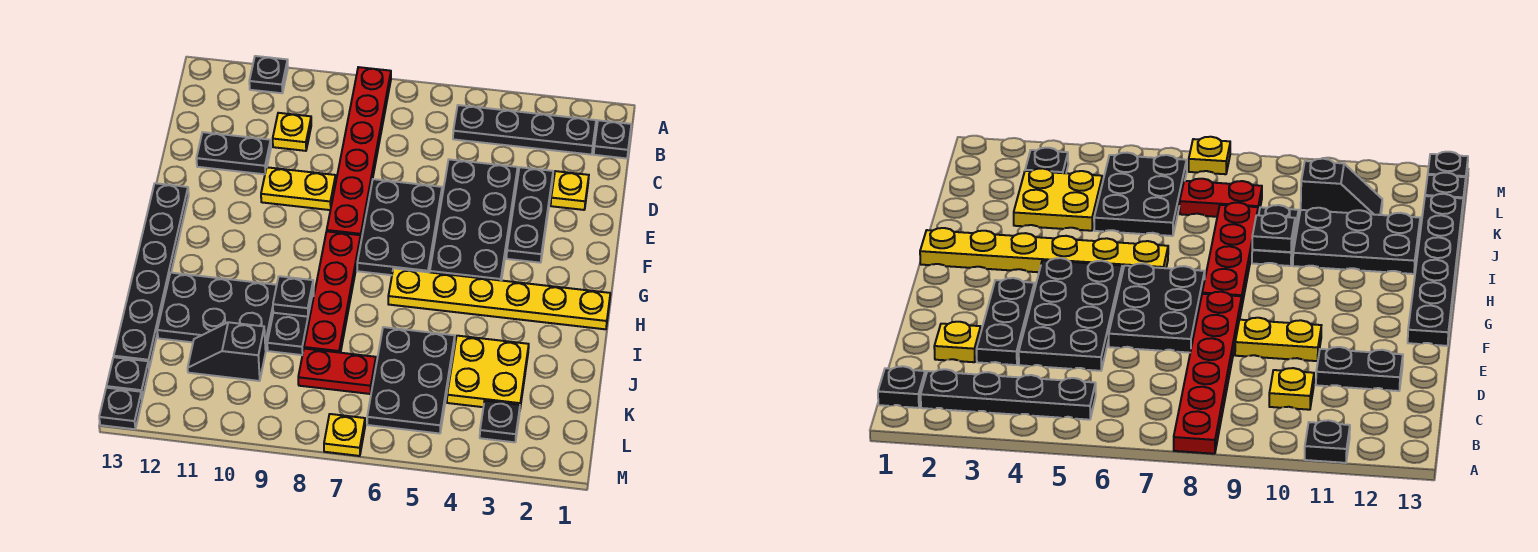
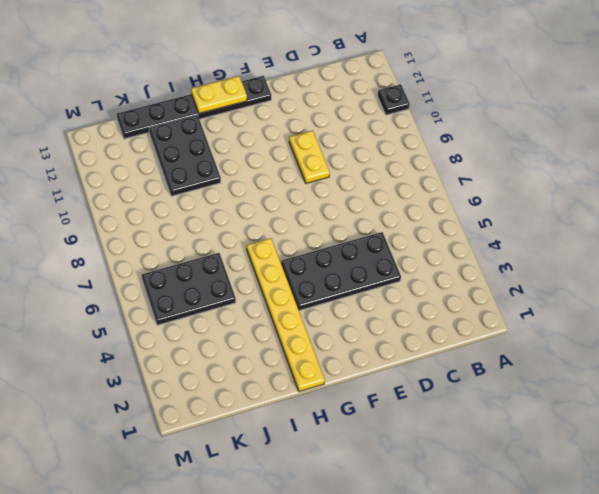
yellow 1x2 plate [191,76,247,113] -> none
none -> red 1x6 plate [327,67,391,240]
none -> black 1x1 plate [594,120,631,158]
none -> black 1x4 plate [453,105,596,155]

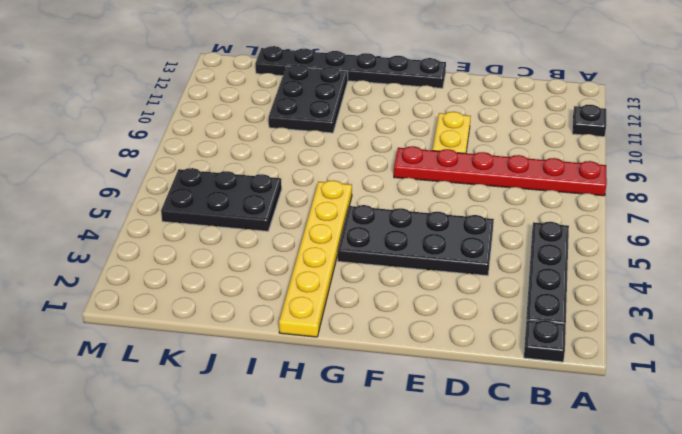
none -> yellow 1x1 plate [273,113,311,151]
none -> yellow 1x1 plate [551,171,589,210]
none -> black 1x3 plate [507,167,553,263]

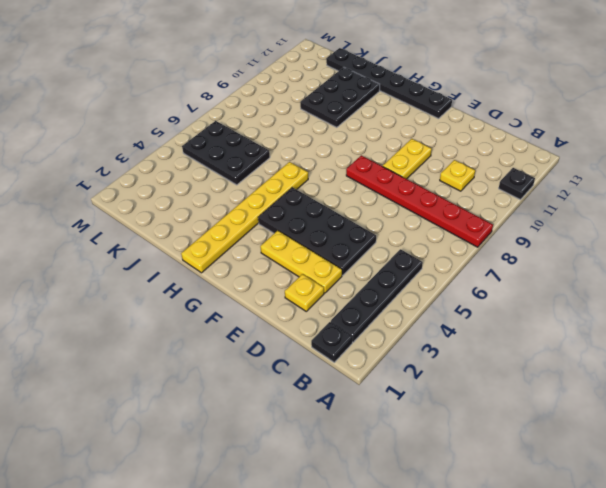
yellow 1x3 plate [260,231,342,293] -> black 1x3 plate [507,167,553,263]
none -> black 1x2 plate [196,132,271,174]
none -> black 2x3 plate [357,179,442,275]
none -> red 1x4 plate [304,231,361,353]

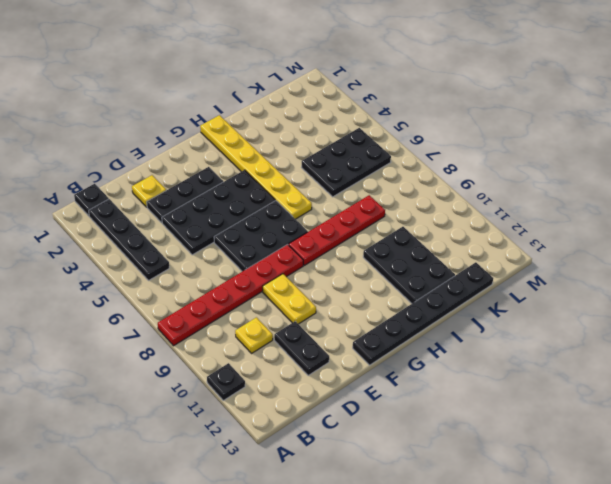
none -> black 1x2 plate [267,289,314,355]
none -> yellow 2x2 plate [447,336,529,407]
none -> red 1x2 plate [298,349,376,394]

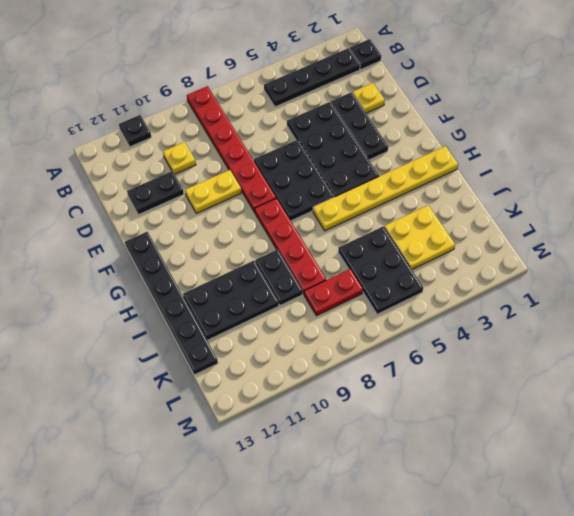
none -> black 1x2 slope [188,322,266,381]
none -> black 1x1 plate [480,401,520,442]
none -> black 1x1 plate [106,357,149,398]

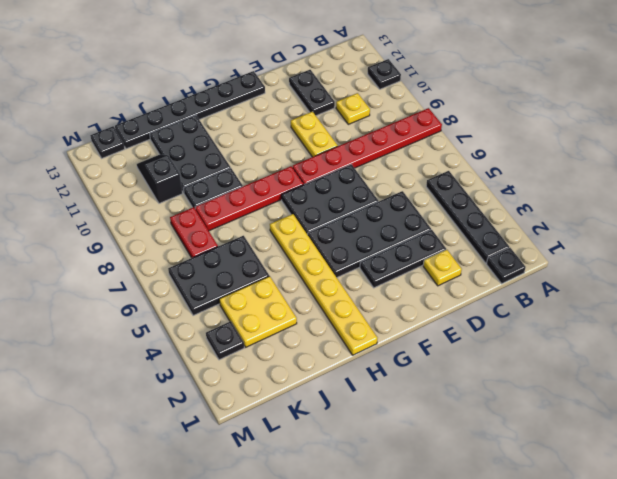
none -> yellow 1x1 plate [324,414,365,456]
none -> black 1x1 plate [99,388,142,429]
none -> black 1x1 plate [273,276,313,317]

